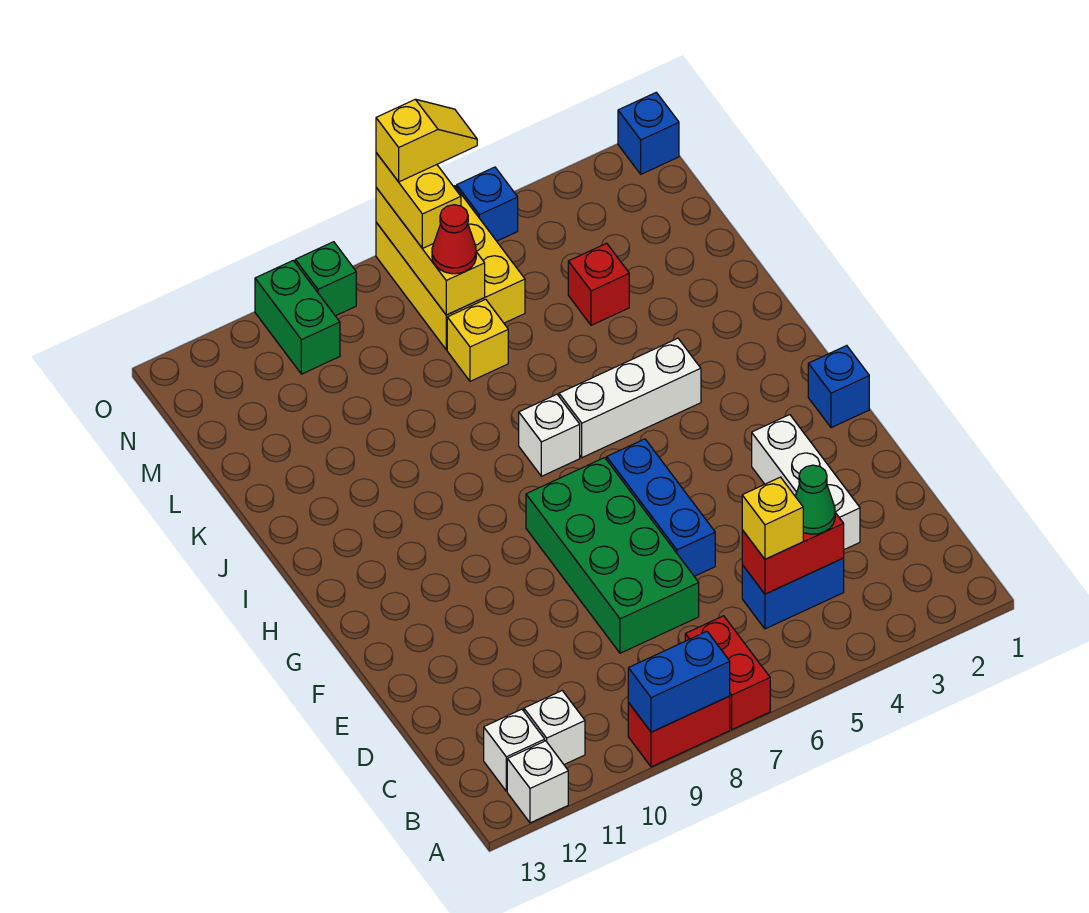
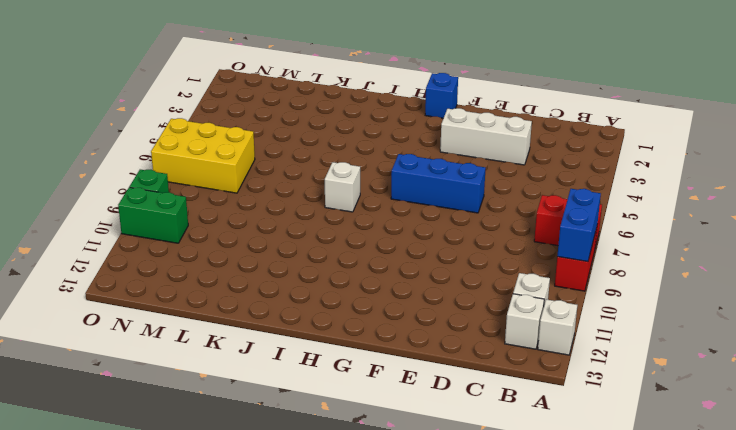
none -> blue 1x2 brick [742,558,844,629]
none -> green 2x4 brick [526,458,699,653]
none -> white 1x3 brick [559,338,701,458]

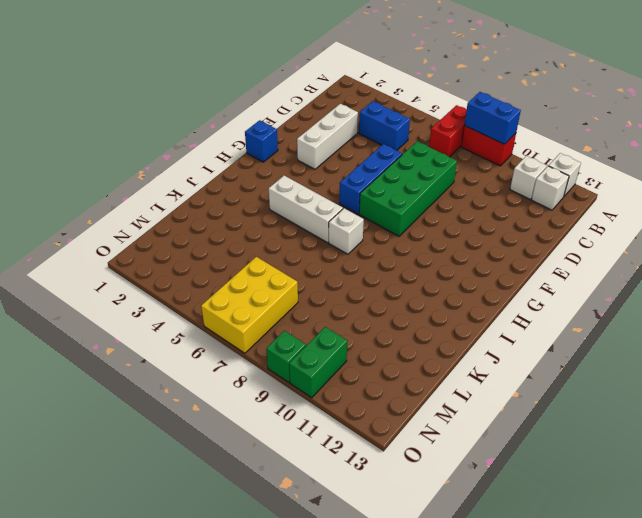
none -> red 1x1 brick [568,243,629,325]
none -> yellow 1x1 brick [447,299,508,381]
none -> blue 1x1 brick [618,92,679,174]

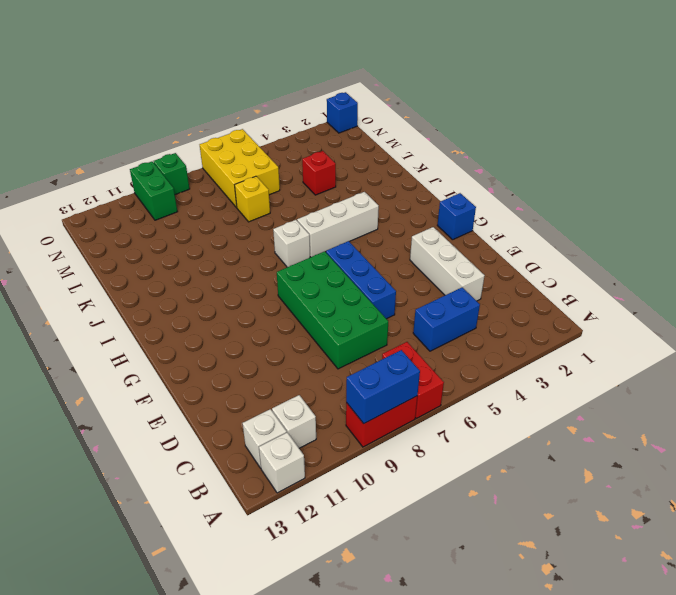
none -> blue 1x1 brick [457,167,518,241]
none -> red 1x2 brick [742,513,844,594]
none -> yellow 1x3 brick [376,188,485,315]

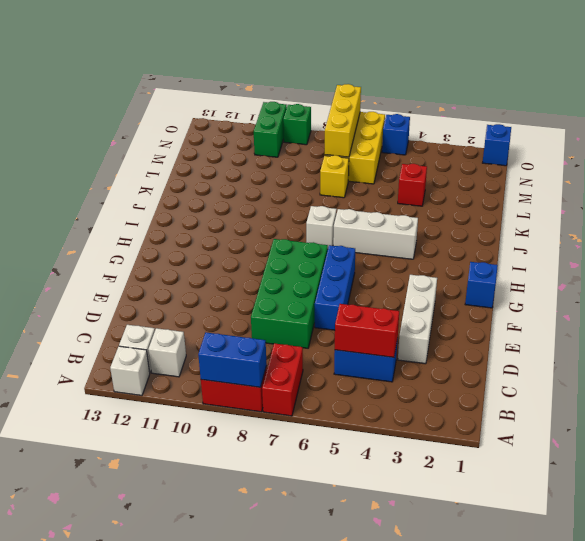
none -> green 1x1 cone [795,465,835,534]
none -> yellow 1x1 brick [742,477,803,559]
none -> red 1x1 cone [432,205,476,274]

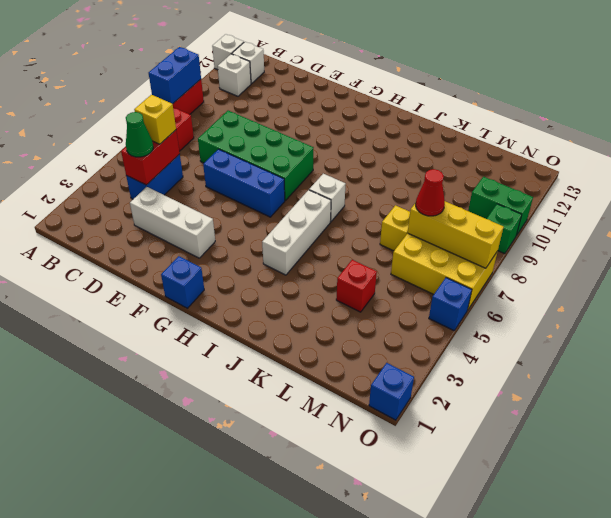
none -> yellow 1x2 brick [376,153,461,248]
none -> yellow 1x2 slope [376,99,477,182]

